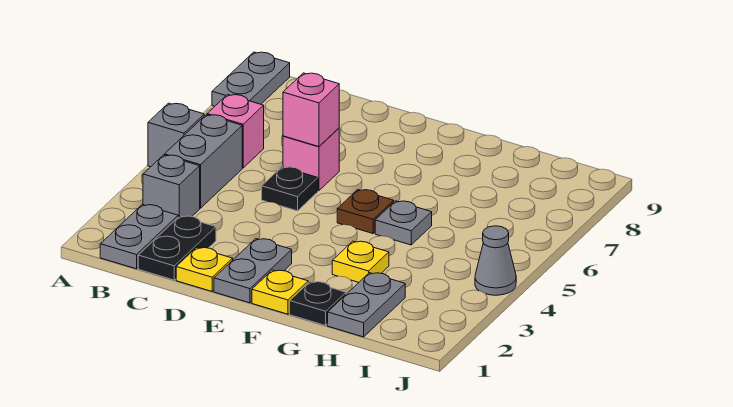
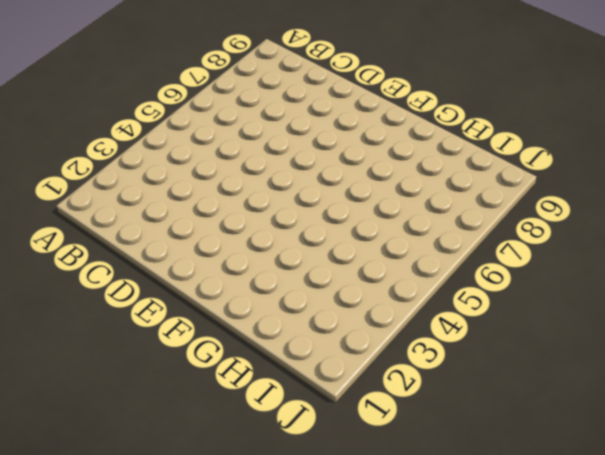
none -> grey 1x1 brick [148,103,204,167]
none -> grey 1x2 plate [212,52,290,106]
none -> grey 1x2 plate [100,205,178,269]

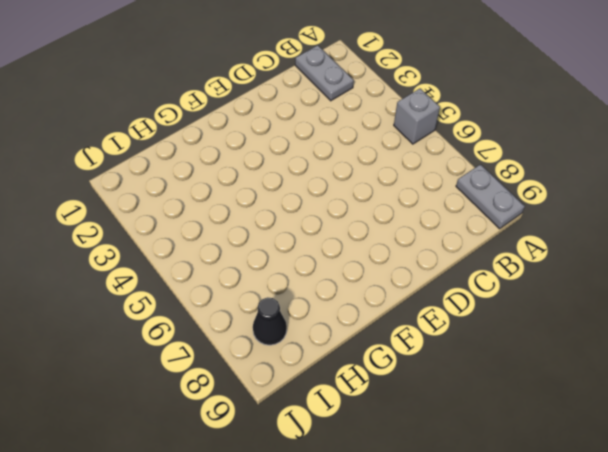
black 1x1 cone [253,297,287,345] -> none
none -> grey 1x1 brick [143,155,200,217]
none -> grey 1x2 brick [165,115,242,208]
none -> pink 1x1 brick [207,94,264,168]

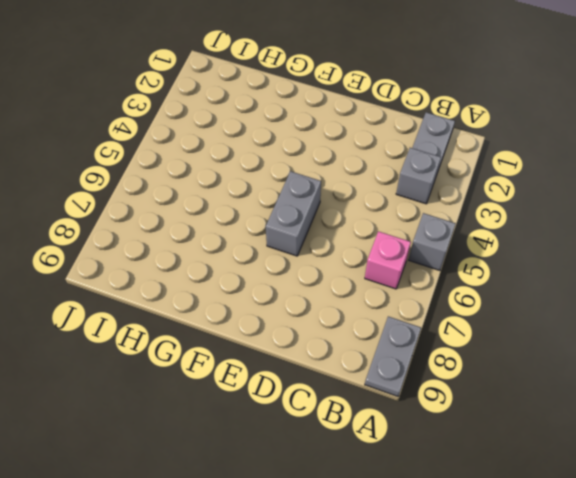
grey 1x2 brick [266,171,321,256] -> grey 1x2 brick moved to [165,115,242,208]
none -> black 1x2 plate [138,216,216,280]
none -> yellow 1x1 plate [176,247,233,291]
none -> black 1x1 plate [262,167,318,211]

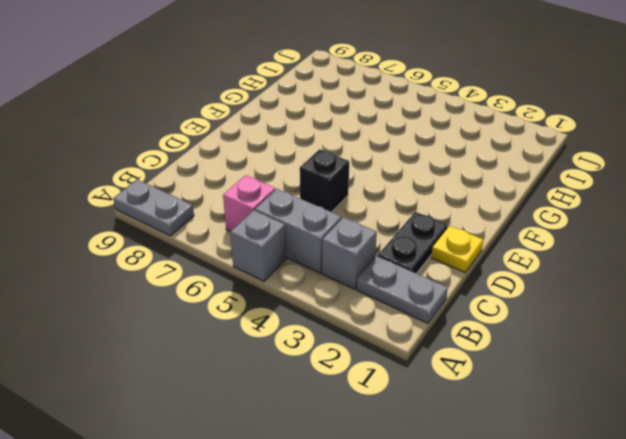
black 1x2 plate [378,212,448,274] -> black 1x2 plate turned to [138,216,216,280]
black 1x1 brick [300,149,349,212] -> black 1x1 plate [262,167,318,211]
none -> pink 1x1 brick [283,128,339,191]
none -> grey 1x2 plate [214,239,292,303]
none -> yellow 1x1 plate [252,270,308,314]

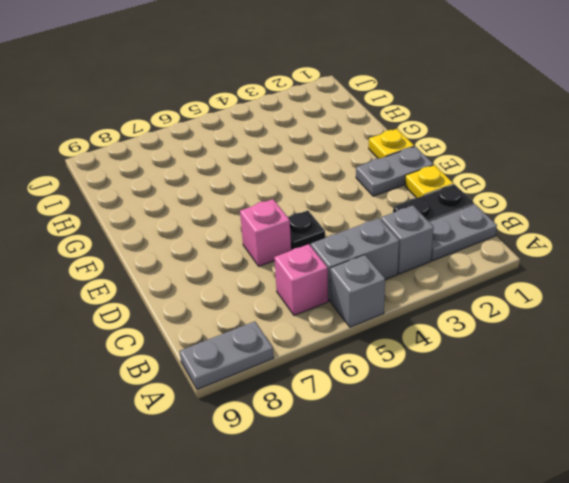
none -> brown 1x1 plate [337,190,394,233]
none -> black 1x1 plate [290,282,346,326]
none -> yellow 1x1 plate [332,241,389,282]

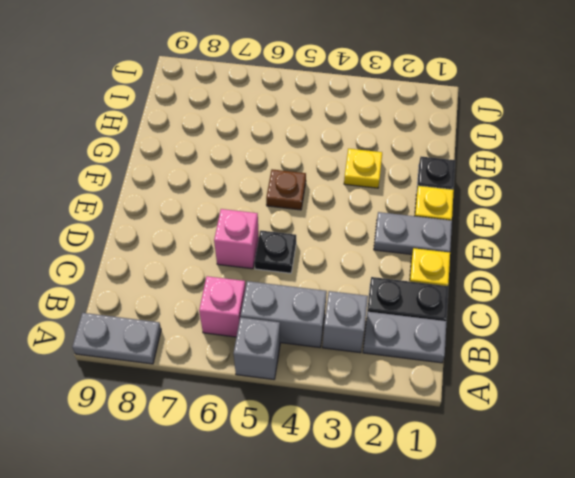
none -> grey 1x1 plate [375,201,432,245]
none -> grey 1x2 plate [328,273,405,337]
none -> grey 1x1 cone [475,226,516,295]

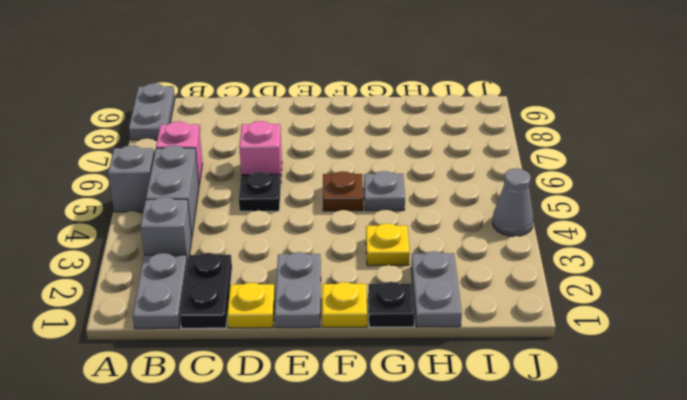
none -> pink 1x1 brick [283,73,339,147]

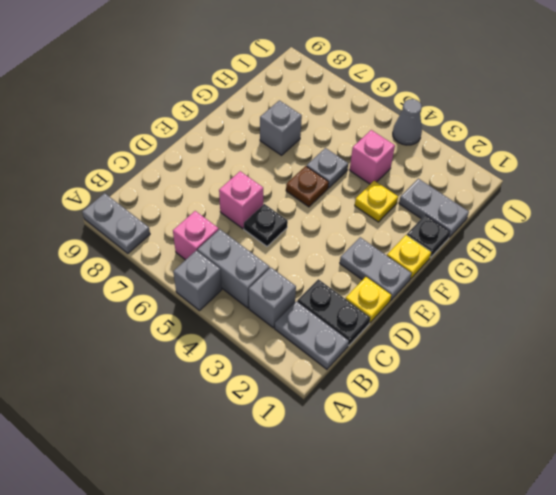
grey 1x1 brick [260,100,302,155] -> none
pink 1x1 brick [350,130,395,184] -> pink 1x1 brick moved to [283,73,339,147]

